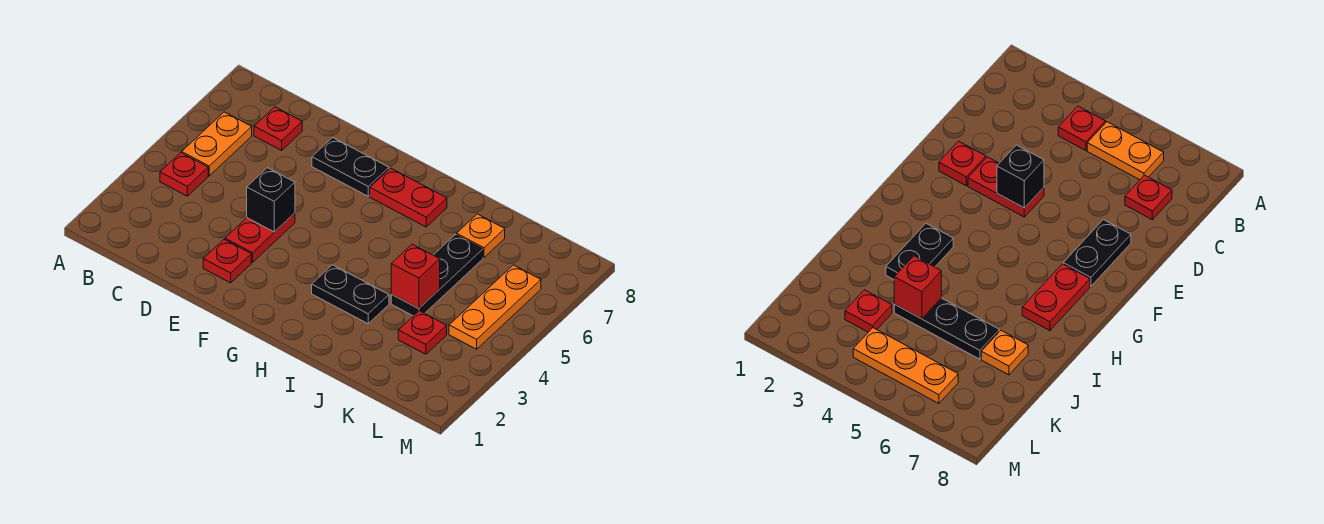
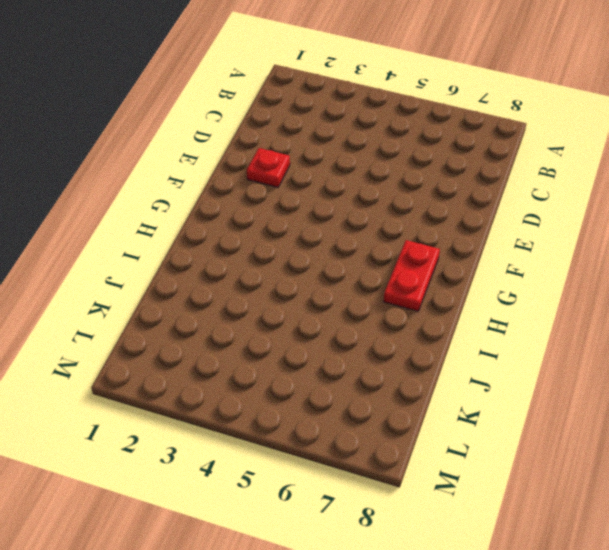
none -> red 1x1 plate [160,153,208,196]
none -> orange 1x2 plate [182,112,252,176]
none -> red 1x1 plate [254,107,302,150]

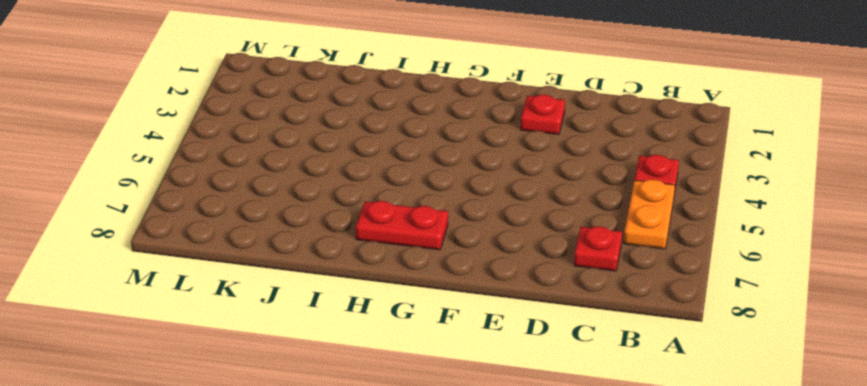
none -> red 1x2 plate [225,213,295,263]
none -> black 1x2 plate [312,138,389,196]
none -> black 1x2 plate [312,265,389,324]

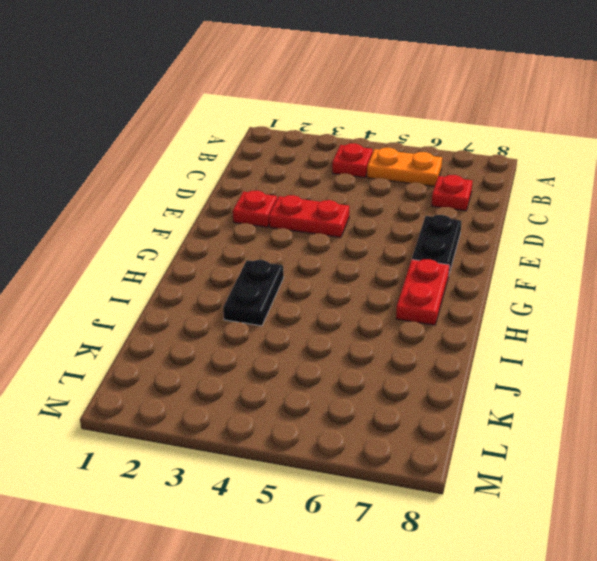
none -> black 1x3 plate [391,234,483,316]
none -> orange 1x1 plate [457,214,505,258]
none -> red 1x1 plate [398,311,447,354]

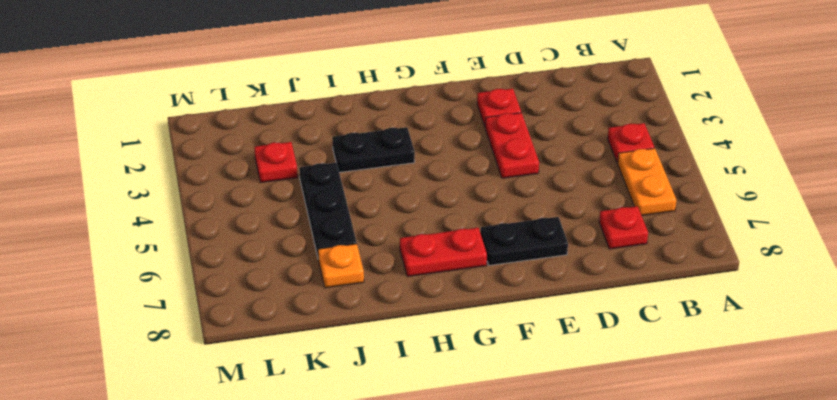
none -> orange 1x3 plate [449,265,541,349]
none -> black 1x1 brick [247,168,295,232]
none -> red 1x1 brick [391,244,440,309]

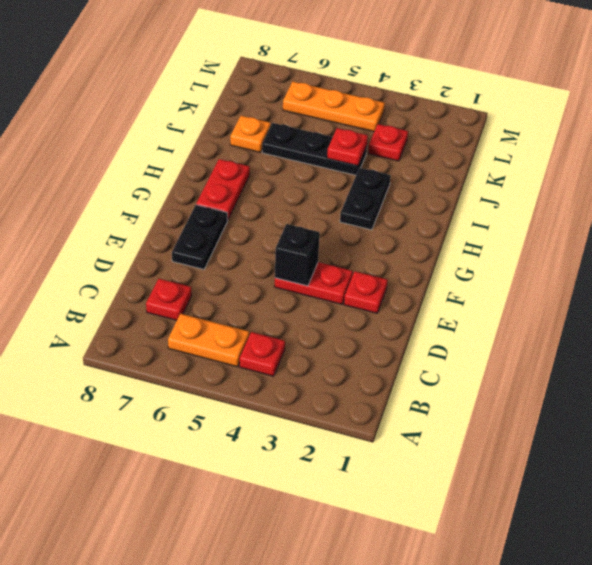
red 1x1 plate [327,128,368,166] -> red 1x1 brick [391,244,440,309]

